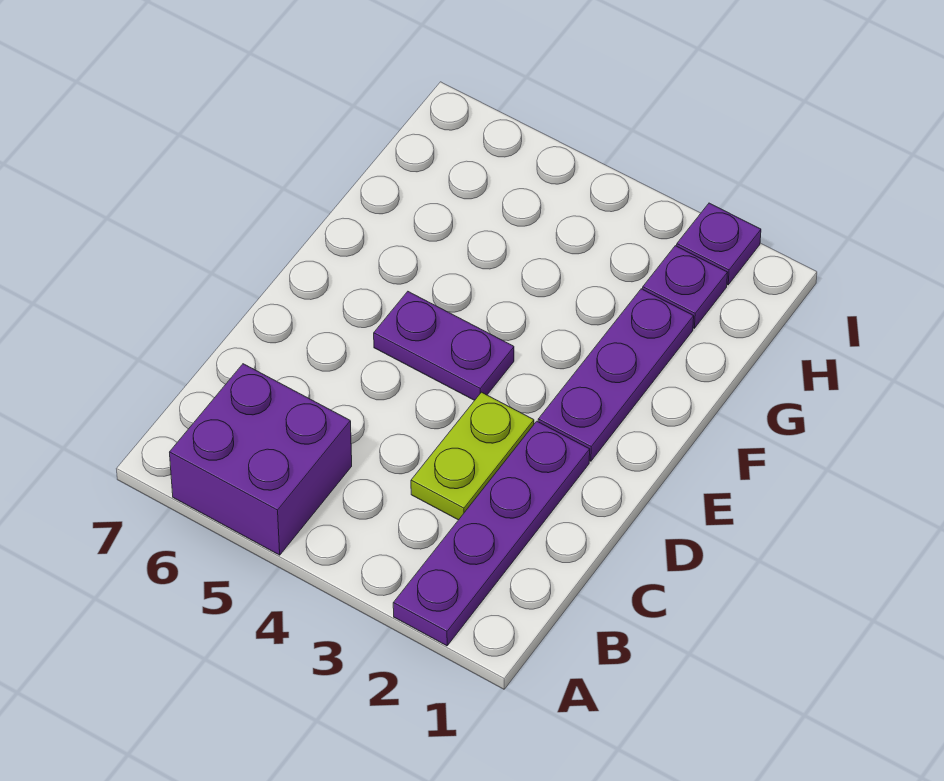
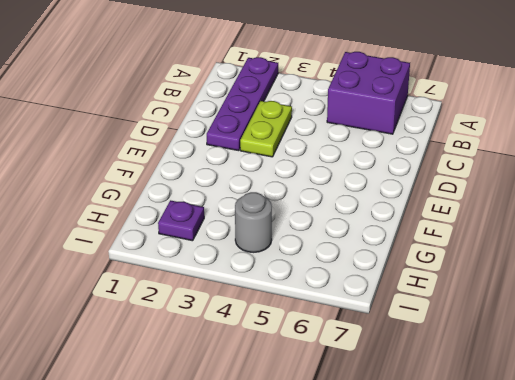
grey 1x1 round brick [235,192,272,252] -> none
none -> purple 1x3 plate [538,289,694,461]
none -> purple 1x2 plate [374,292,514,400]

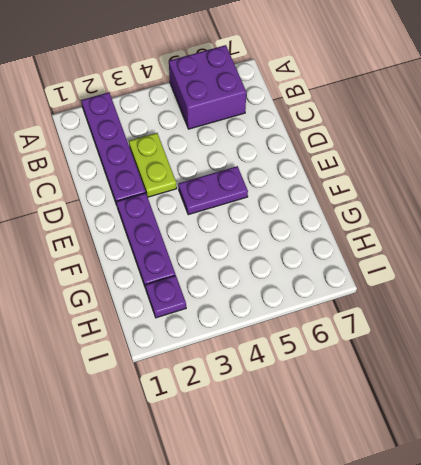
none -> purple 1x1 plate [677,203,761,285]

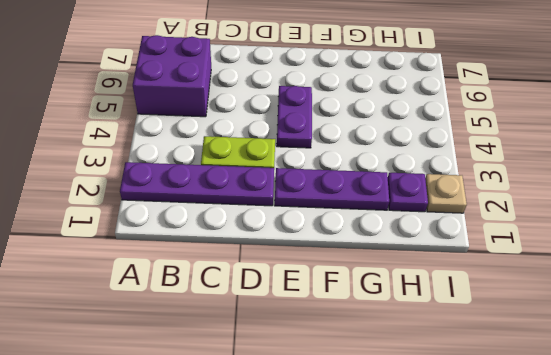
tan 1x1 plate [425,174,467,213] -> purple 1x1 plate [677,203,761,285]

